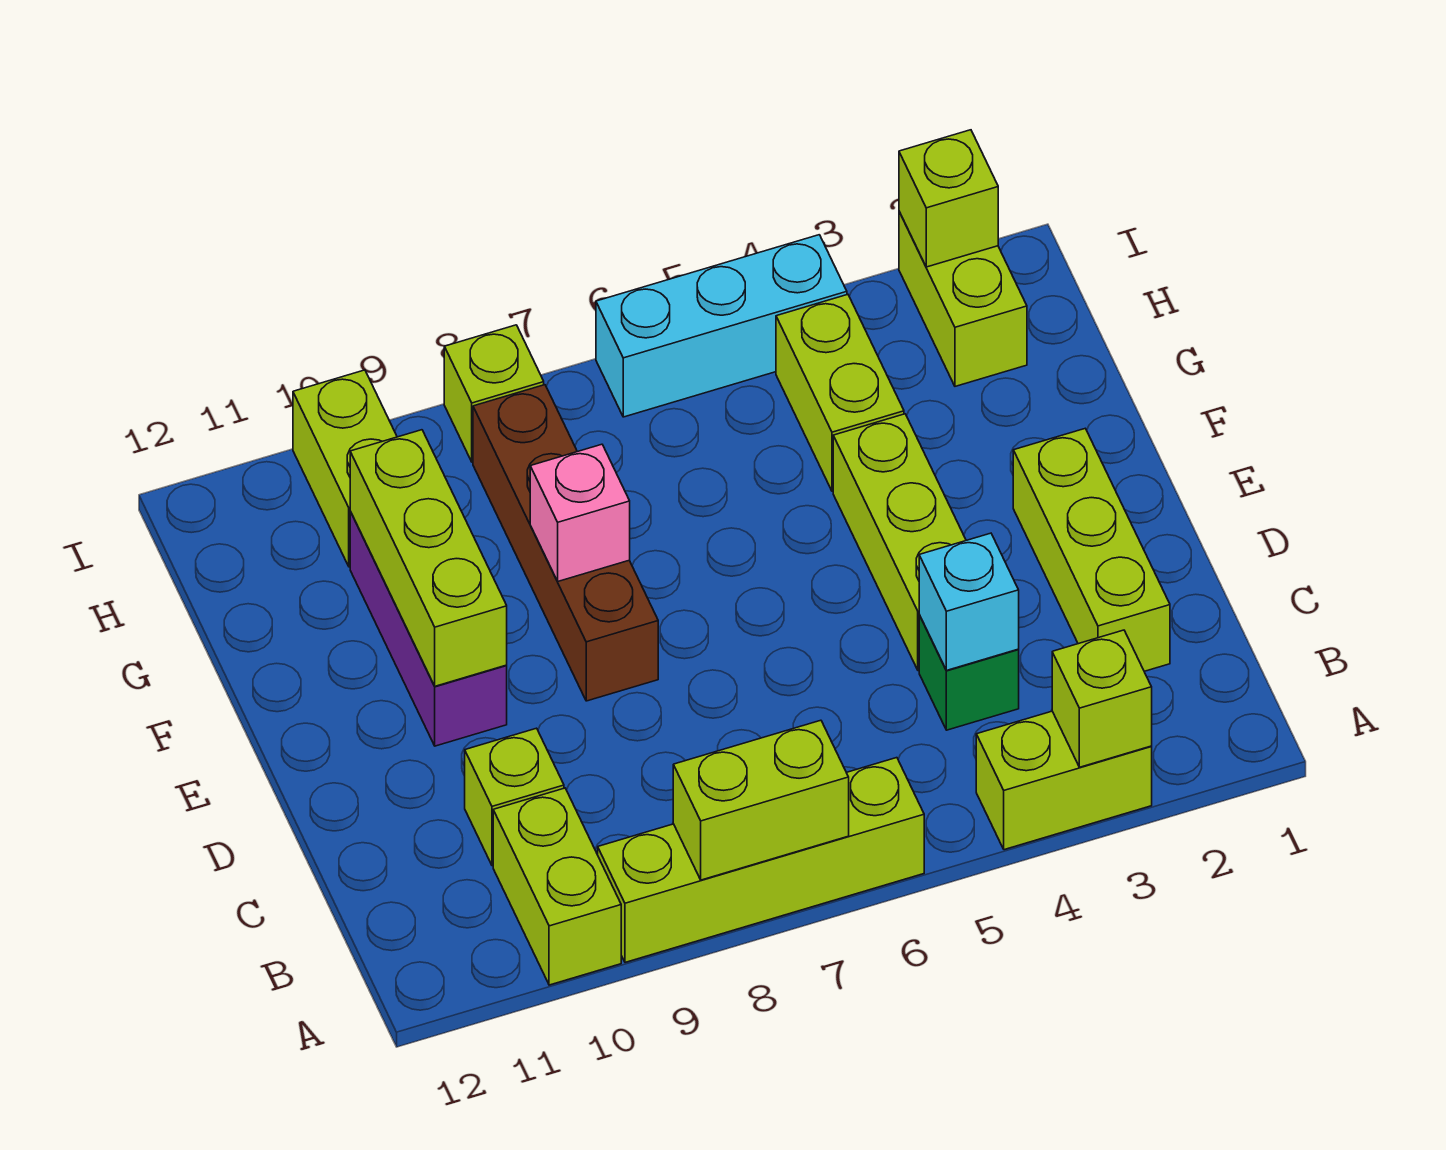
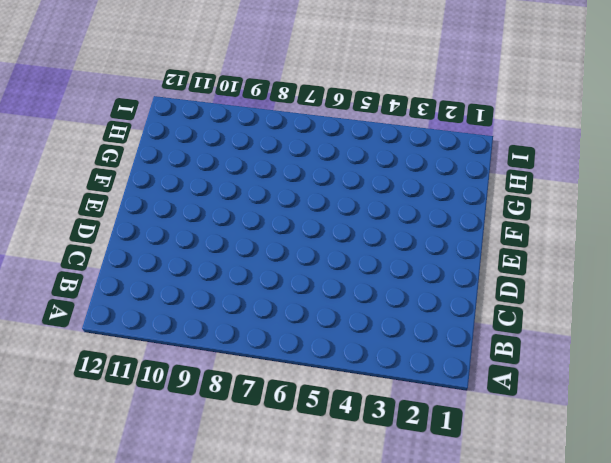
none -> lime 1x2 brick [976,711,1152,850]
none -> lime 1x4 brick [598,758,924,962]
none -> lime 1x2 brick [493,788,621,985]

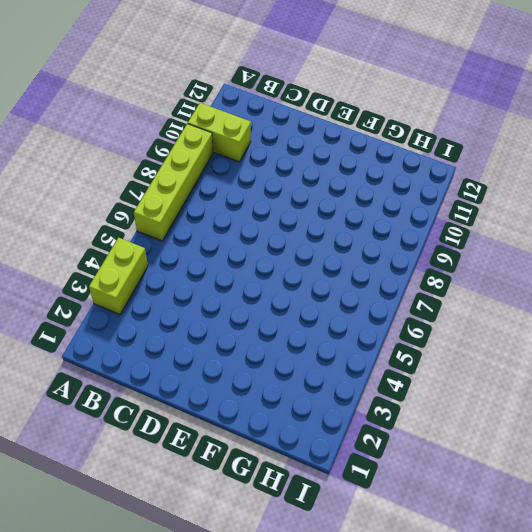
none -> lime 1x3 brick [1013,429,1170,671]
none -> green 1x1 brick [919,615,1019,730]
none -> lime 1x1 brick [465,728,564,866]

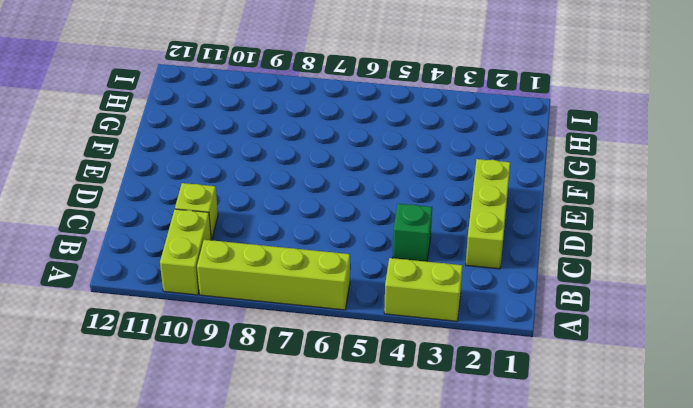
none -> lime 1x3 brick [833,414,966,670]
none -> brown 1x4 brick [473,385,658,701]
none -> purple 1x3 brick [350,512,507,746]

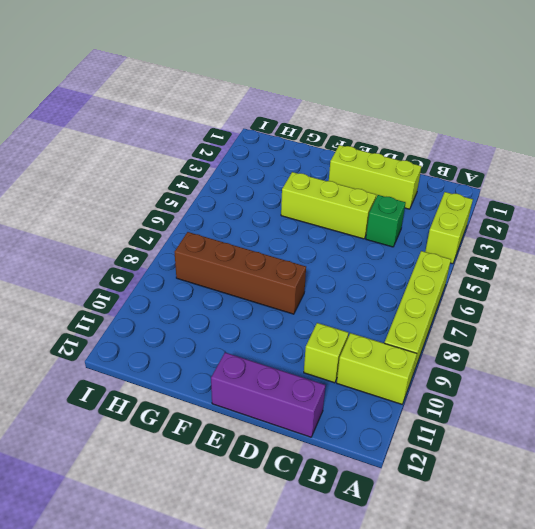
purple 1x3 brick [211,352,325,437] -> purple 1x3 brick moved to [350,512,507,746]
none -> lime 1x2 brick [776,294,904,491]
none -> lime 1x2 brick [899,212,1027,386]
none -> lime 1x2 brick [293,370,397,567]

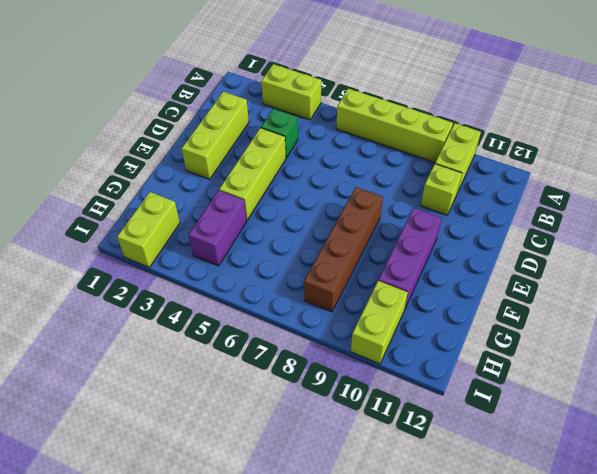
purple 1x2 brick [189,190,247,266] -> lime 1x2 brick [776,294,904,491]
none -> cyan 1x3 brick [596,235,847,417]
none -> lime 1x1 brick [444,325,544,462]
none -> lime 1x1 brick [1052,630,1152,767]

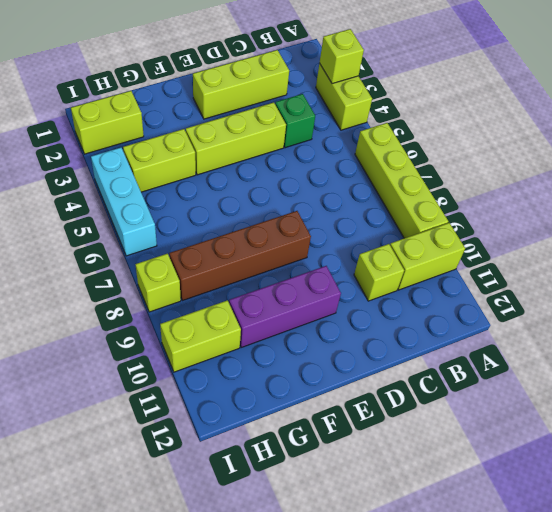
none -> lime 1x2 brick [673,720,849,880]
none -> cyan 1x1 brick [919,533,1019,670]
none -> lime 1x3 brick [350,430,507,686]

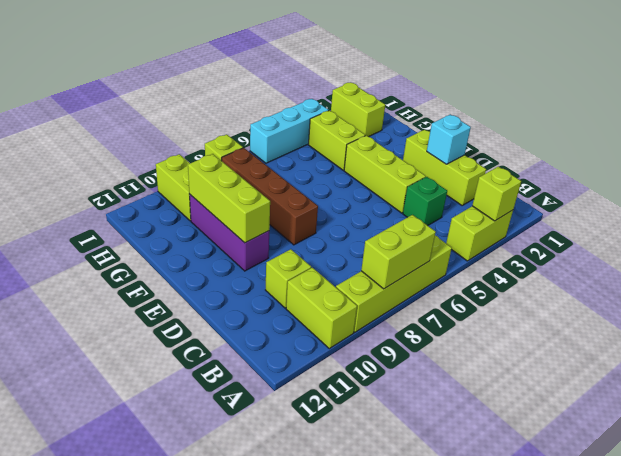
cyan 1x1 brick [427,114,471,164] -> cyan 1x1 brick moved to [919,533,1019,670]
none -> pink 1x1 brick [530,444,630,581]
none -> lime 1x1 brick [899,130,998,267]

